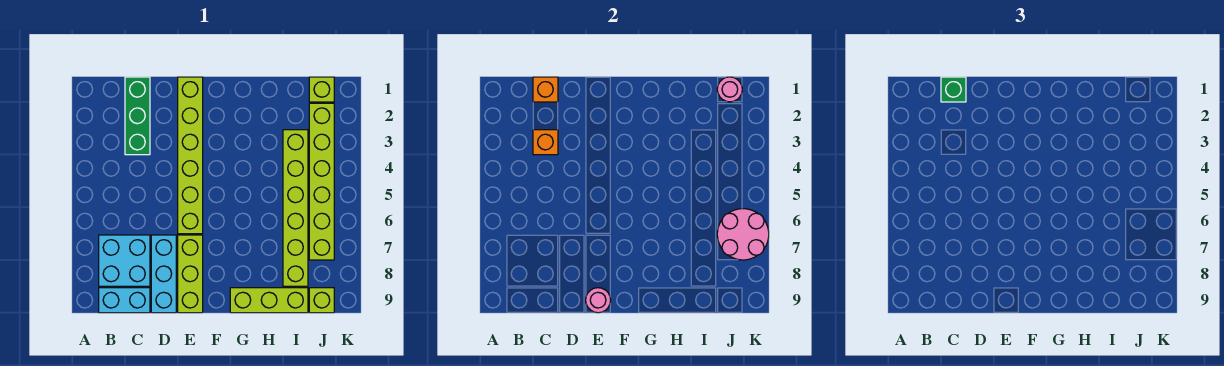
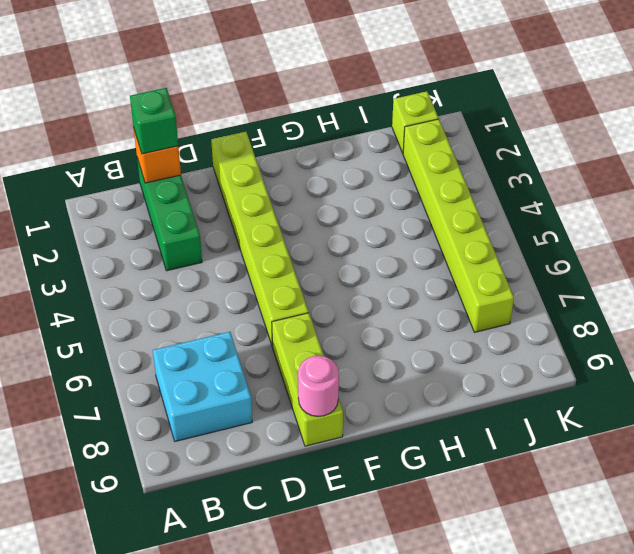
none -> cyan 1x2 brick [99,288,150,313]
none -> cyan 1x3 brick [151,235,176,313]
none -> lime 1x3 brick [230,288,308,313]

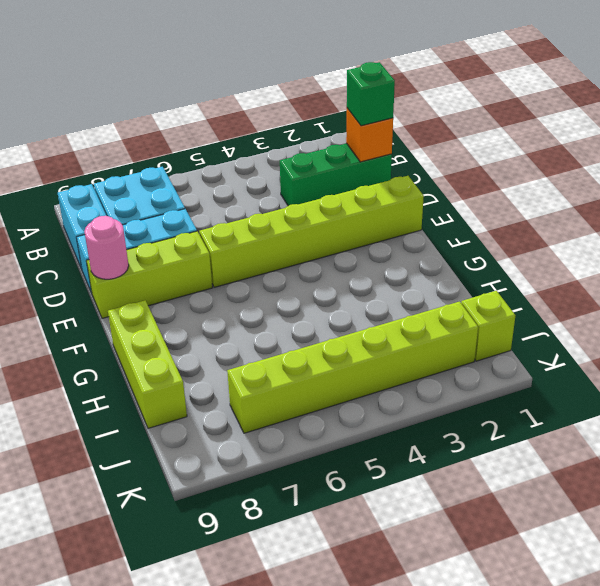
none -> lime 1x6 brick [283,130,308,286]
none -> lime 1x1 brick [309,288,334,313]
none -> orange 1x1 brick [533,130,558,155]

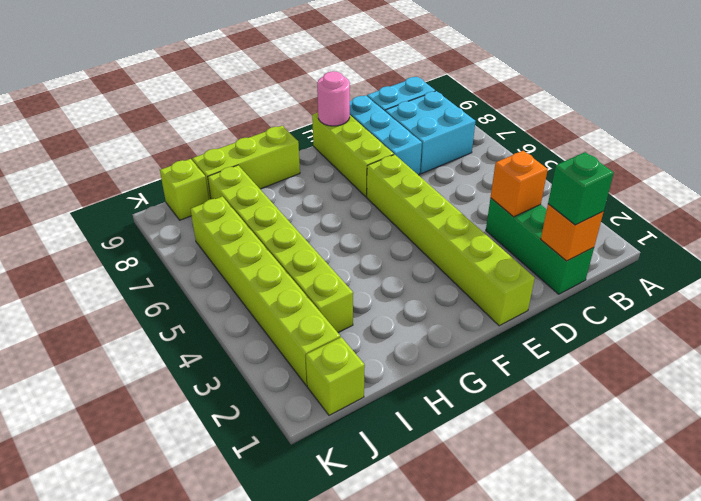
none -> pink 1x1 round brick [717,77,742,102]
none -> pink 2x2 round brick [717,209,769,260]

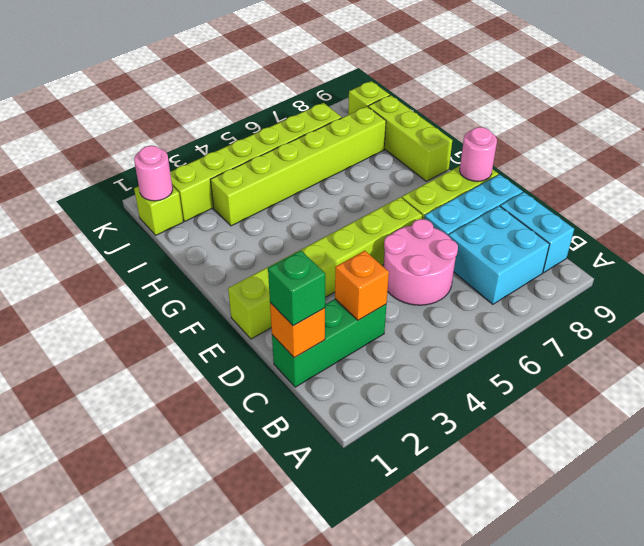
pink 2x2 round brick [384,219,458,305] -> pink 2x2 round brick moved to [717,209,769,260]

